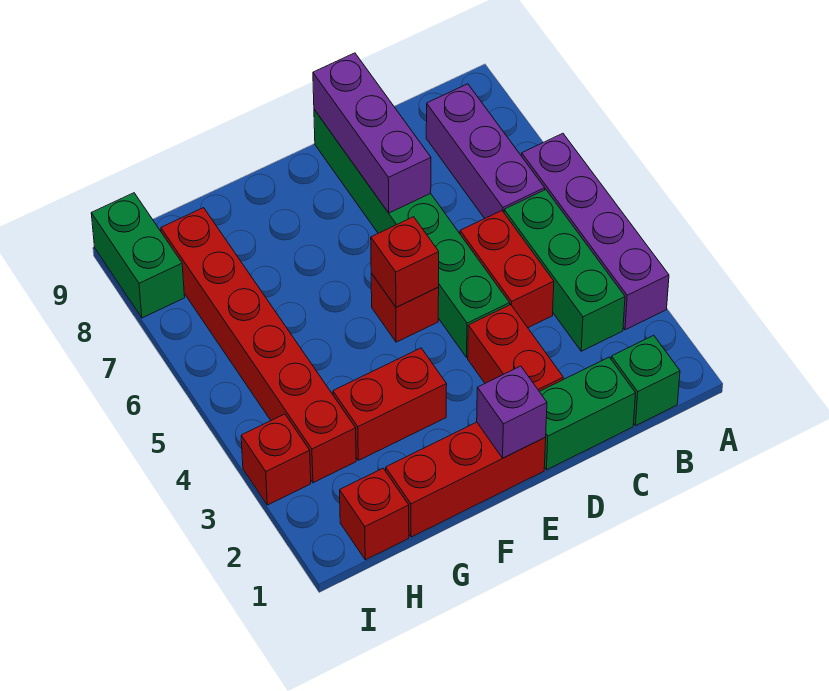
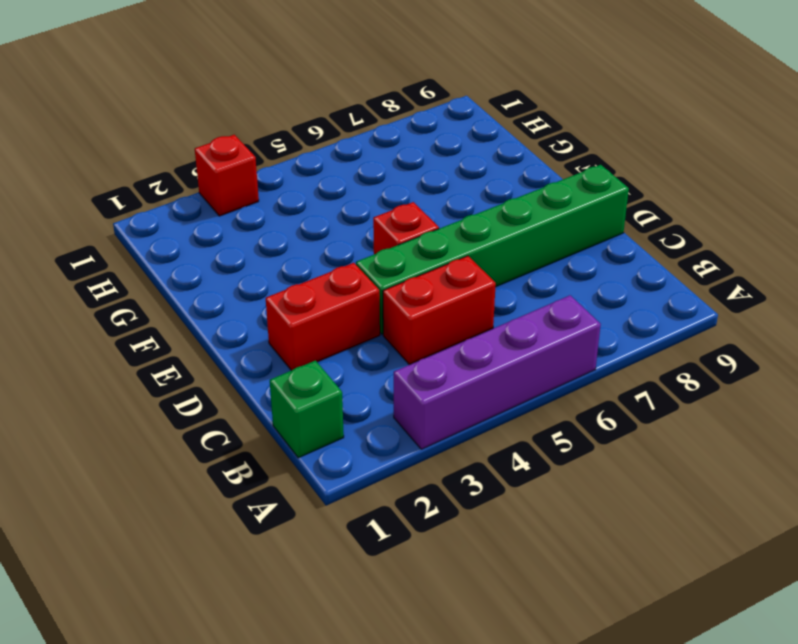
none -> green 1x3 brick [504,190,625,351]
none -> purple 1x3 brick [426,84,545,219]
none -> green 1x2 brick [539,357,636,470]

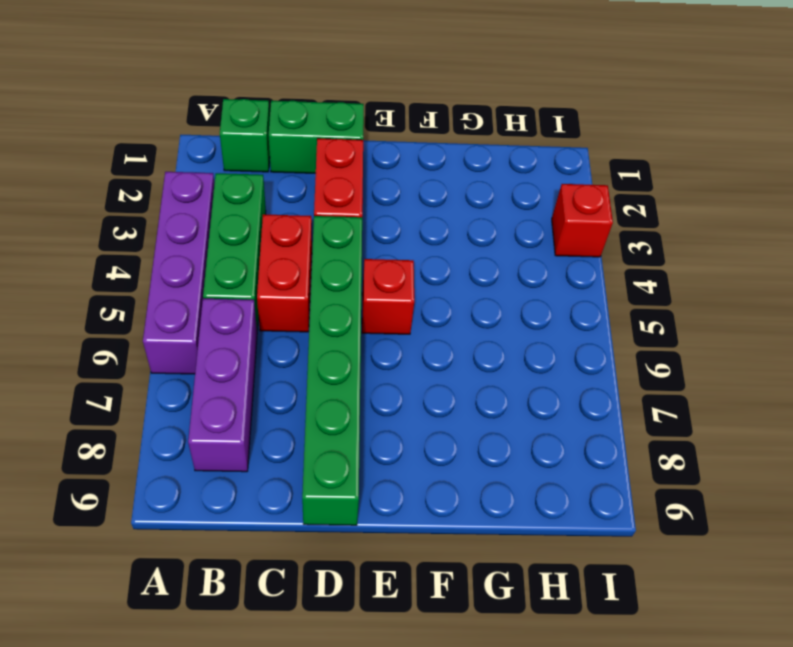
none -> red 1x3 brick [386,422,546,537]
none -> red 1x2 brick [333,348,447,460]
none -> red 1x1 brick [340,468,409,560]

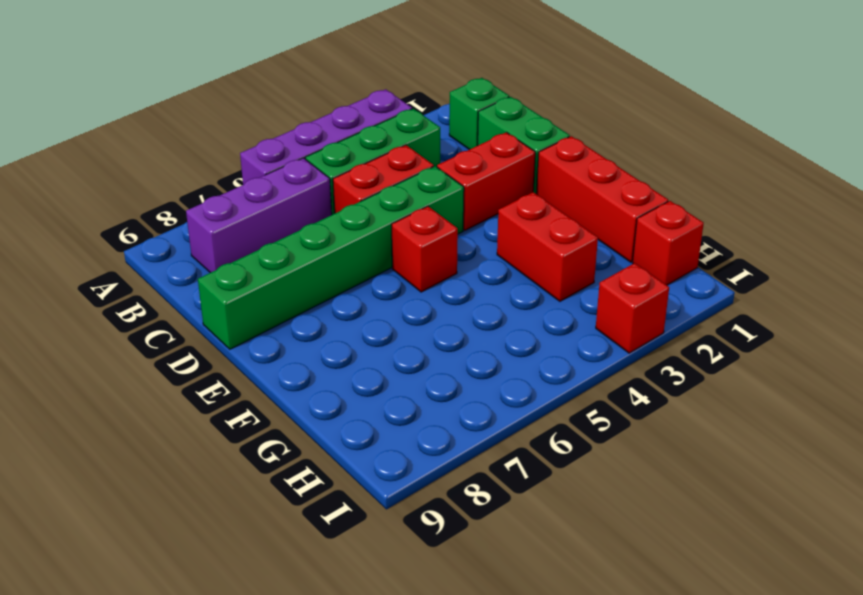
none -> red 1x6 brick [161,208,356,483]
none -> green 1x2 brick [91,193,185,318]
none -> purple 1x3 brick [313,53,431,213]

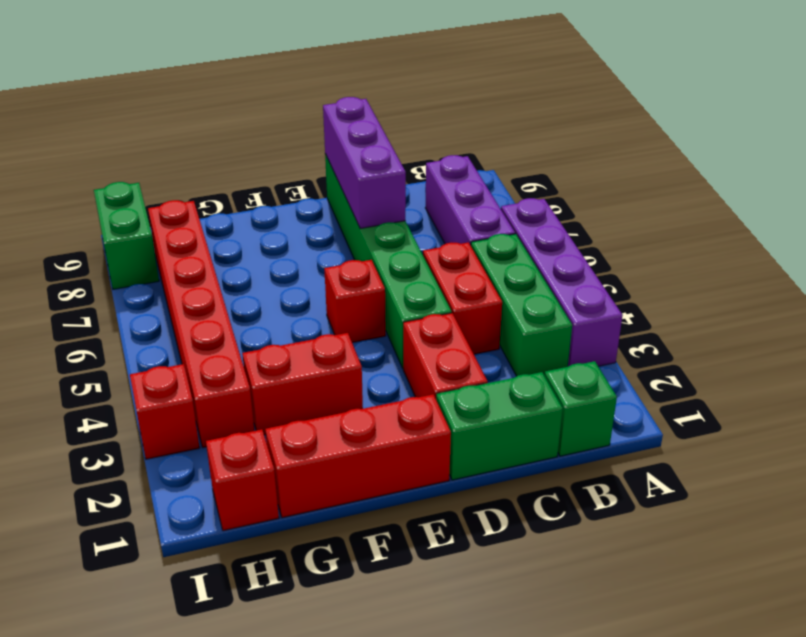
none -> purple 1x1 brick [477,366,547,458]
none -> red 1x1 brick [371,217,439,307]

